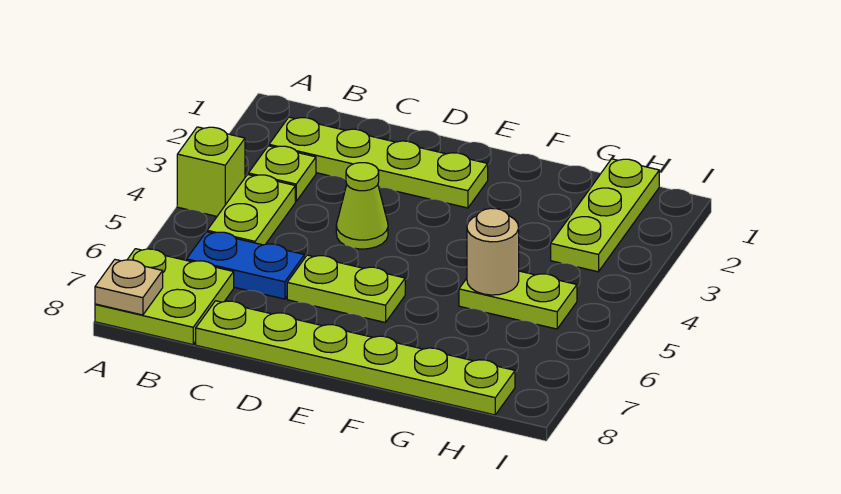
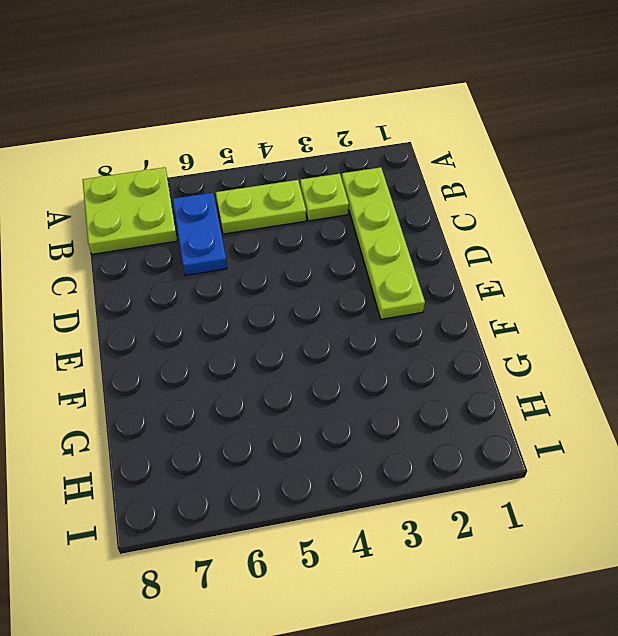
none -> lime 1x1 brick [177,127,245,216]
none -> lime 1x6 plate [196,301,515,415]
none -> lime 1x1 cone [336,163,388,249]

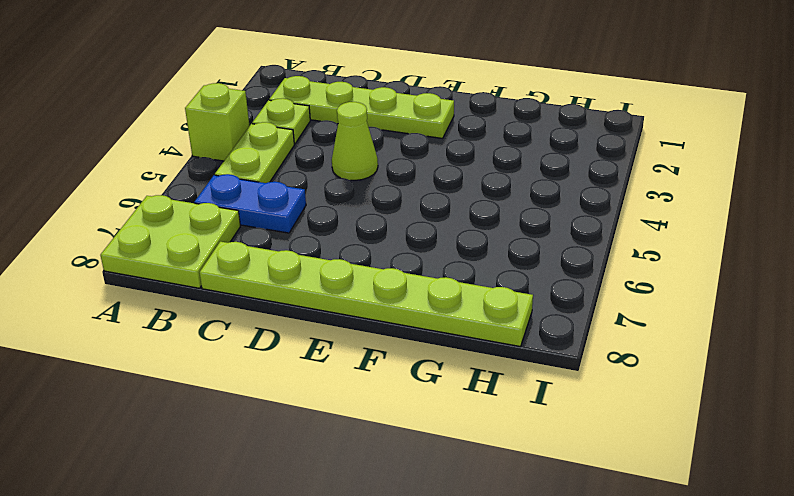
none -> lime 1x2 plate [287,255,405,323]
none -> lime 1x2 plate [459,271,577,329]
none -> lime 1x3 plate [551,159,659,272]

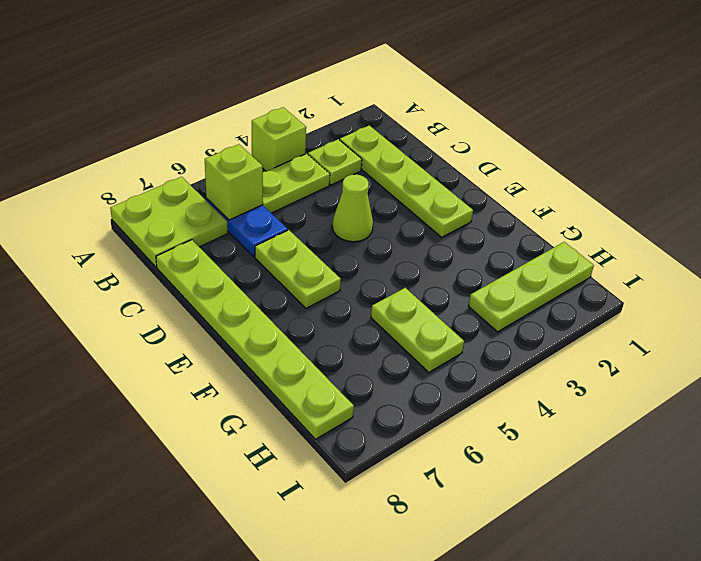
lime 1x1 brick [205,144,263,220] -> none
none -> tan 1x1 plate [95,260,163,315]
none -> tan 1x1 round brick [467,208,519,295]

